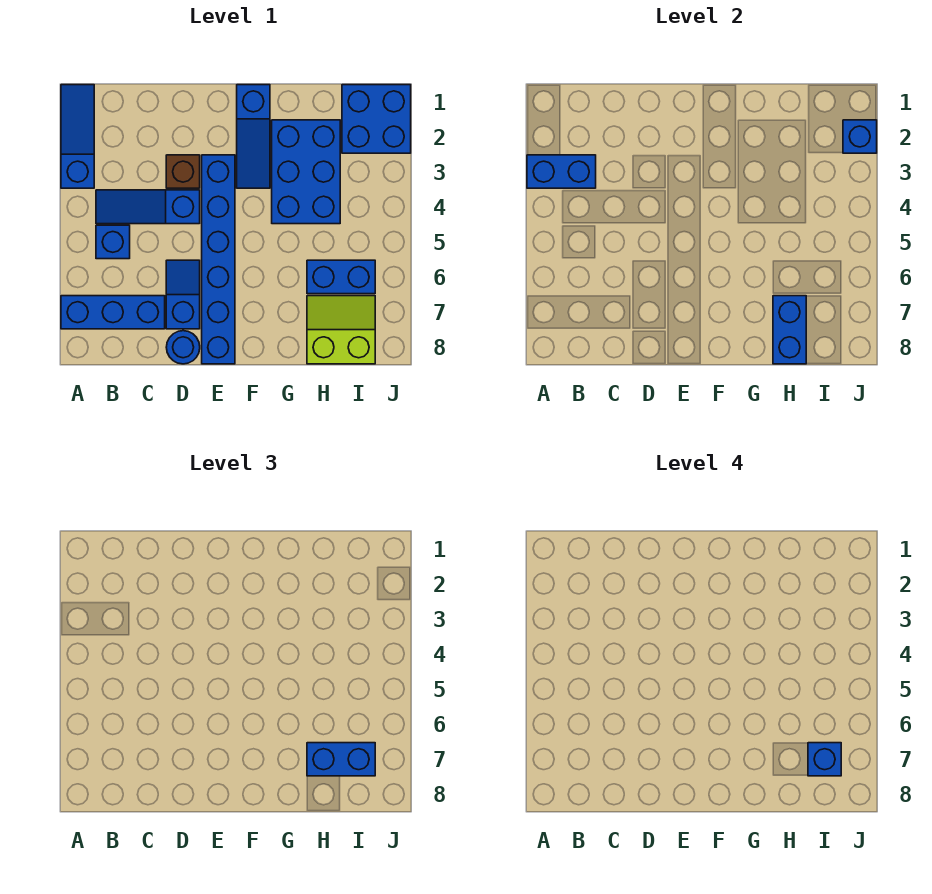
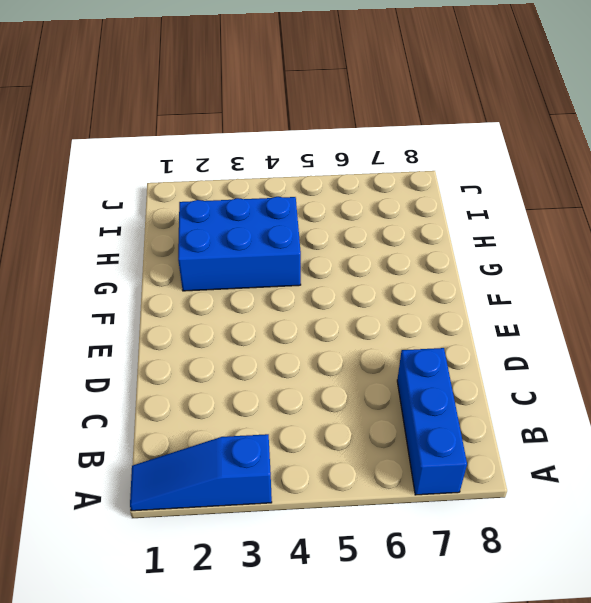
none -> blue 1x3 slope [96,190,200,224]
none -> blue 1x1 brick [96,225,130,259]
none -> brown 1x1 brick [166,155,200,188]

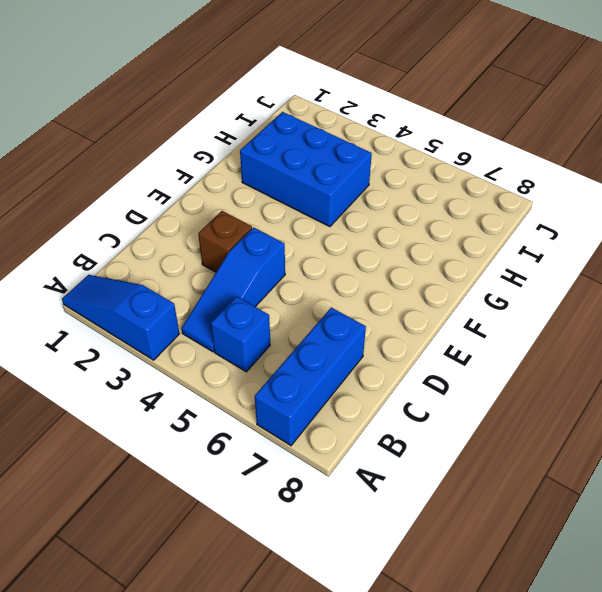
none -> blue 1x2 slope [166,260,200,329]
none -> blue 1x1 round brick [166,331,200,364]
none -> blue 1x6 brick [202,155,235,364]

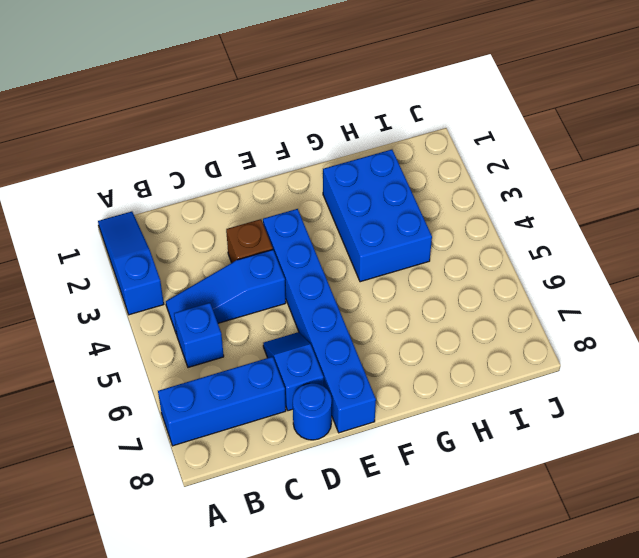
none -> blue 1x3 slope [237,85,270,188]
none -> blue 1x2 brick [307,260,375,294]
none -> lime 2x2 slope [307,296,375,364]

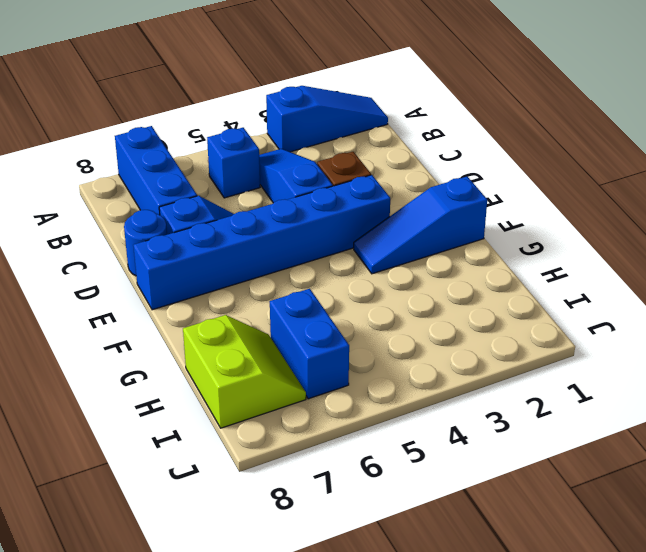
none -> blue 2x3 brick [272,120,340,224]
none -> blue 2x2 brick [342,85,411,153]
none -> blue 1x2 brick [527,155,596,188]

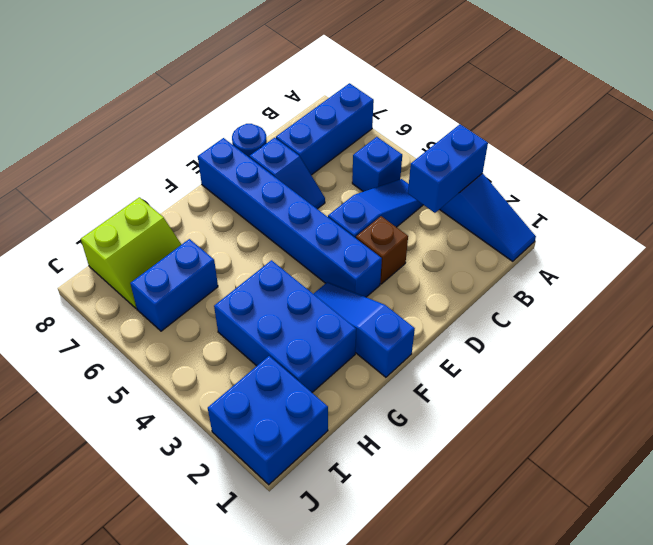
none -> blue 1x2 brick [773,296,806,364]
none -> blue 1x1 brick [843,120,877,153]
none -> blue 1x2 brick [307,743,375,776]

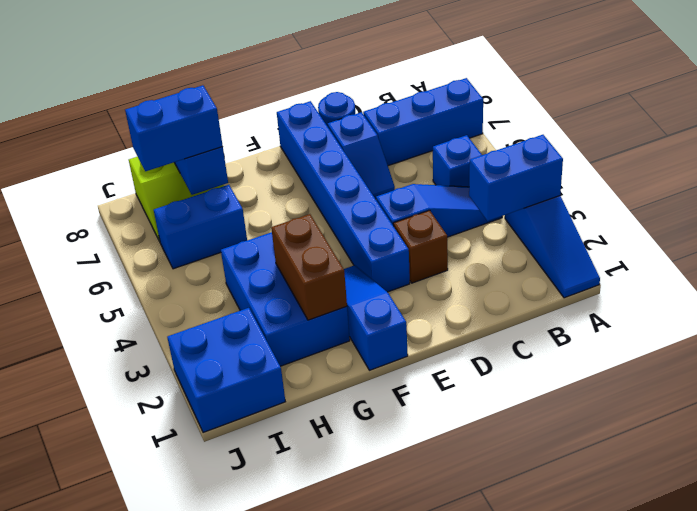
brown 1x2 brick [271,214,347,320] -> none
none -> blue 1x1 brick [843,120,877,153]
none -> blue 1x1 brick [808,743,841,776]

